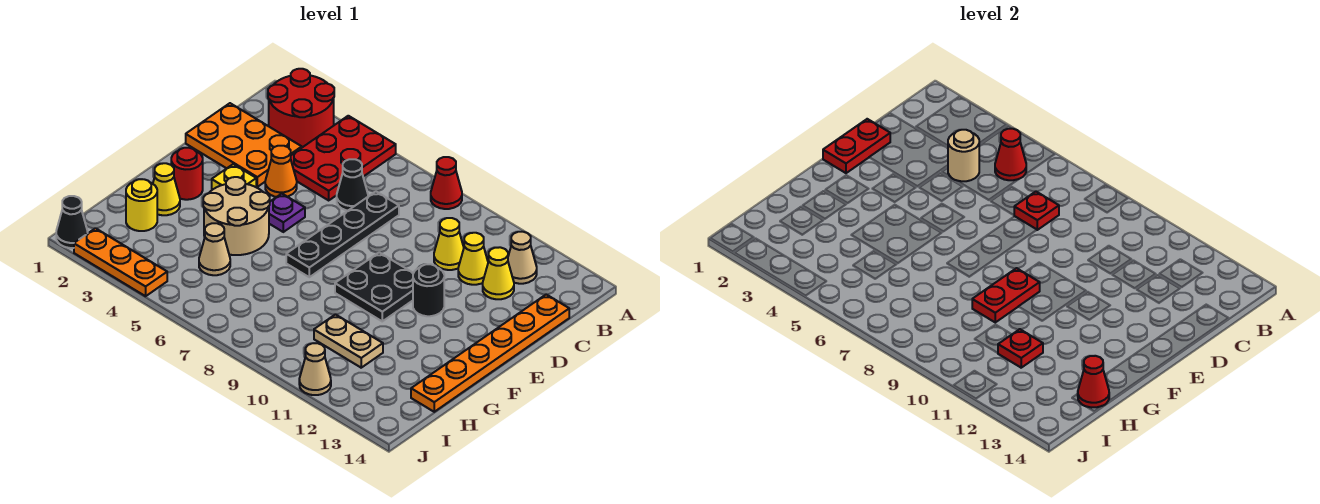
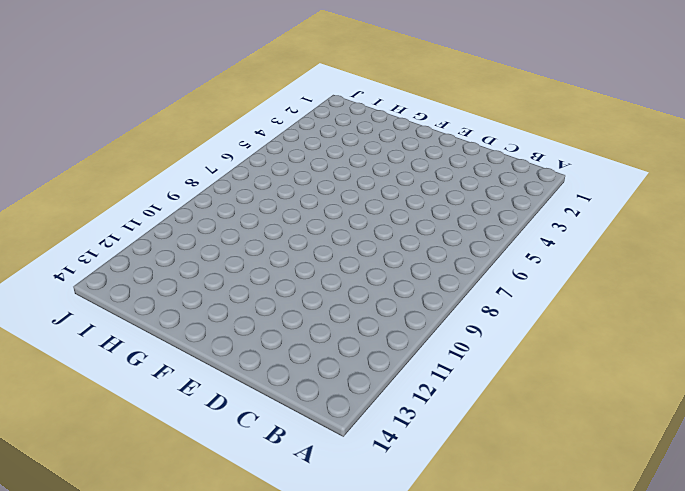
none -> red 2x2 round brick [268,69,334,147]
none -> red 2x3 plate [291,116,396,200]
none -> red 1x1 cone [431,157,462,209]
none -> tan 1x1 cone [508,232,537,284]

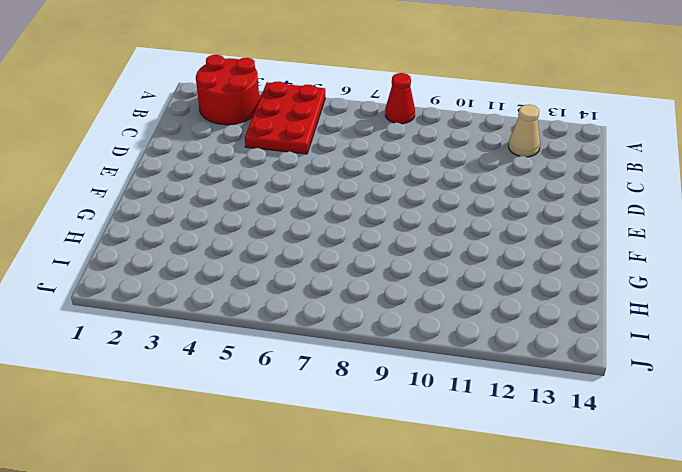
none -> orange 2x3 plate [186,103,302,187]
none -> black 1x1 cone [337,159,368,211]
none -> black 1x4 plate [286,191,399,277]
none -> yellow 1x1 cone [434,218,464,270]

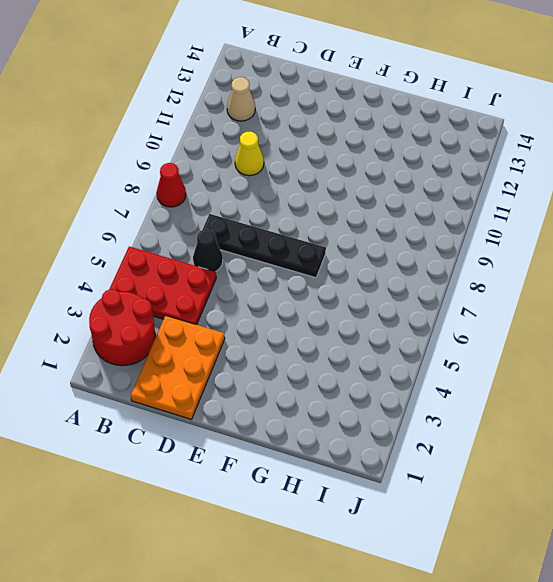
none -> yellow 1x1 cone [458,233,488,285]
none -> yellow 1x1 cone [483,247,514,299]
none -> orange 1x6 plate [411,294,569,412]
none -> orange 1x1 cone [265,146,297,197]

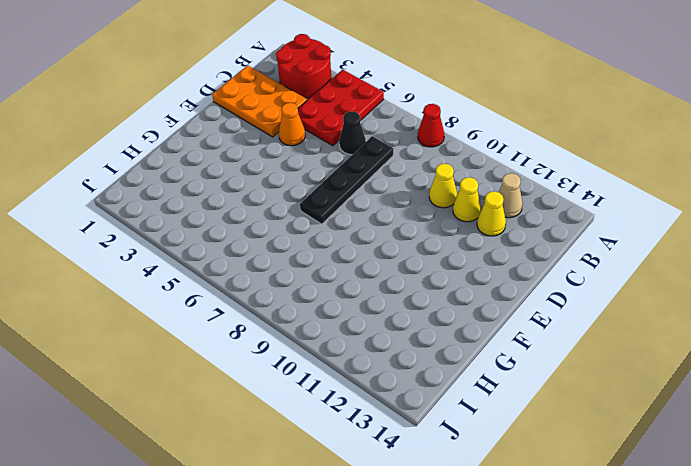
none -> orange 1x6 plate [411,294,569,412]
none -> yellow 1x1 plate [212,164,256,190]
none -> purple 1x1 plate [269,194,305,232]
none -> black 2x2 plate [335,252,413,321]

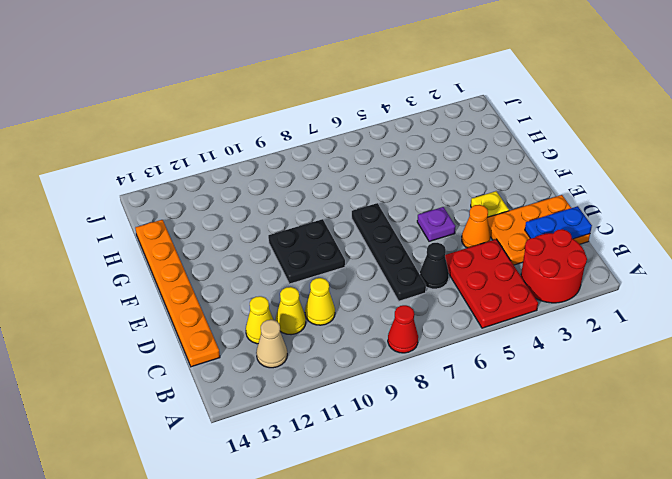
blue 1x2 plate [525,206,592,239] -> none
none -> black 1x1 round brick [413,264,444,316]
none -> red 1x1 round brick [171,148,203,200]
none -> tan 2x2 round brick [203,177,270,255]
none -> yellow 1x1 cone [153,163,180,215]

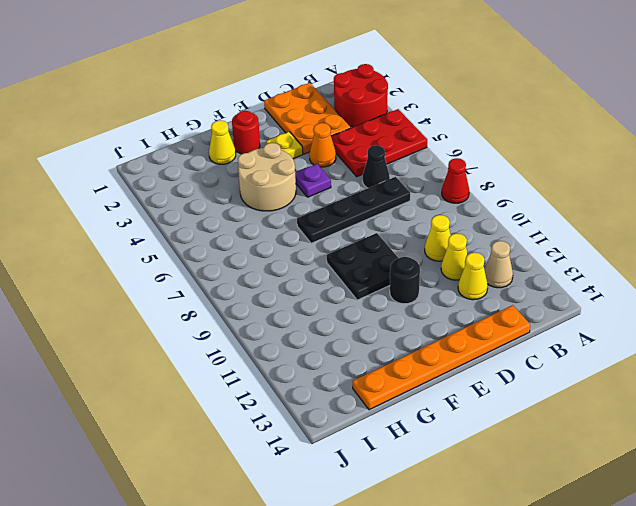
none -> yellow 1x1 round brick [126,179,157,231]
none -> tan 1x1 cone [199,223,230,275]
none -> tan 1x2 plate [314,314,383,368]
none -> black 1x1 cone [56,196,88,248]

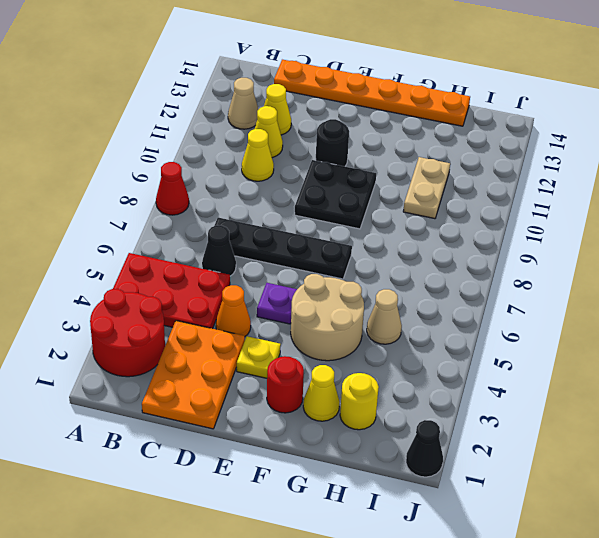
none -> orange 1x3 plate [74,228,167,296]
none -> tan 1x1 cone [299,343,331,395]
none -> red 1x1 cone [995,129,1026,180]
none -> tan 1x1 round brick [948,130,979,181]

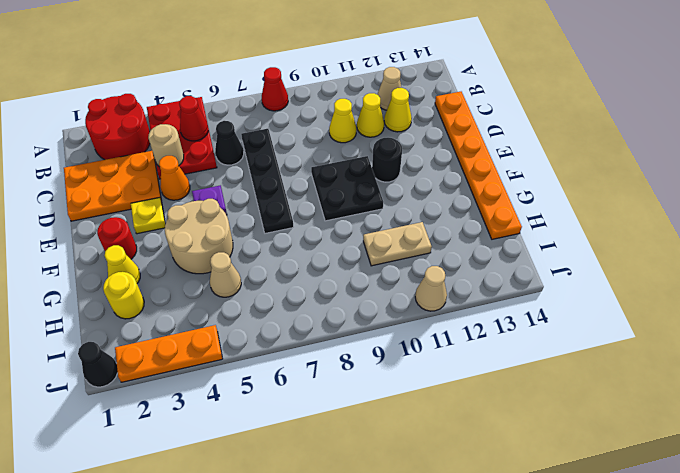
none -> red 1x1 plate [1014,191,1059,230]
none -> red 1x2 plate [823,119,890,173]
none -> red 1x2 plate [972,268,1040,322]
none -> red 1x1 plate [998,329,1043,368]

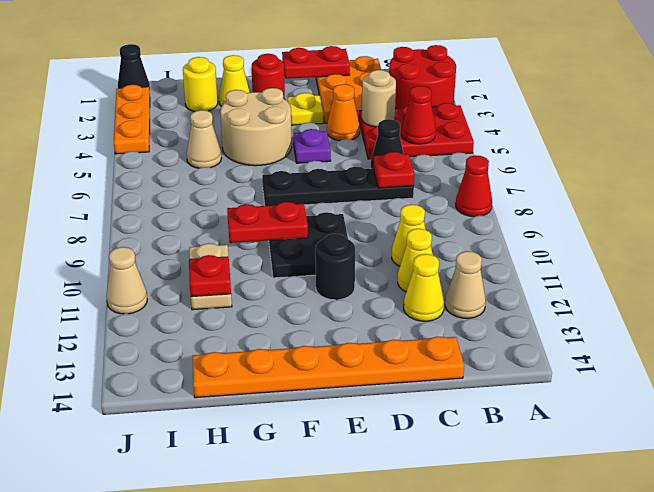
none -> red 1x1 cone [1078,356,1109,407]

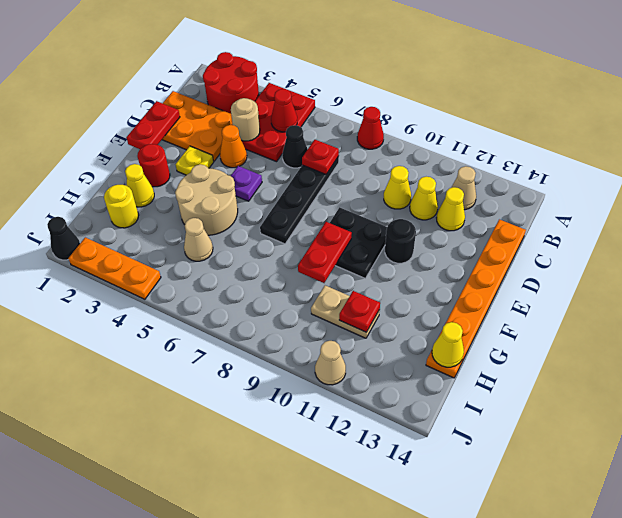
yellow 1x1 cone [432,322,464,367] -> red 1x1 cone [1078,356,1109,407]

